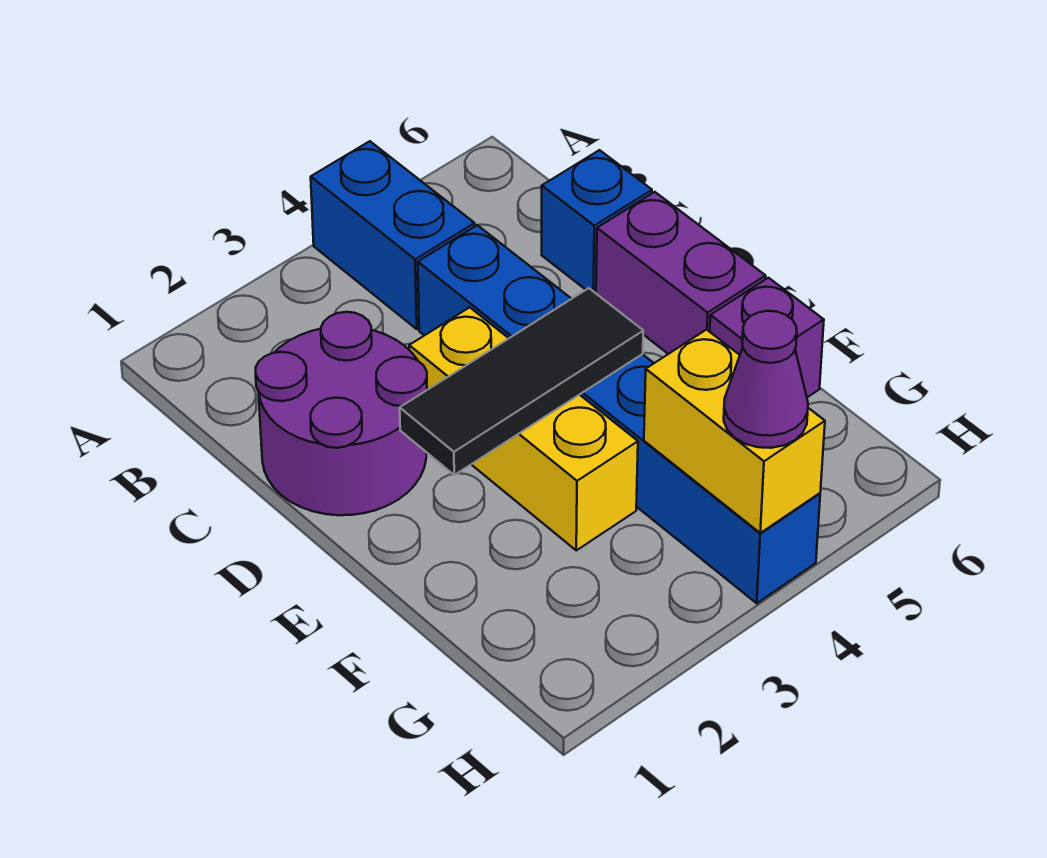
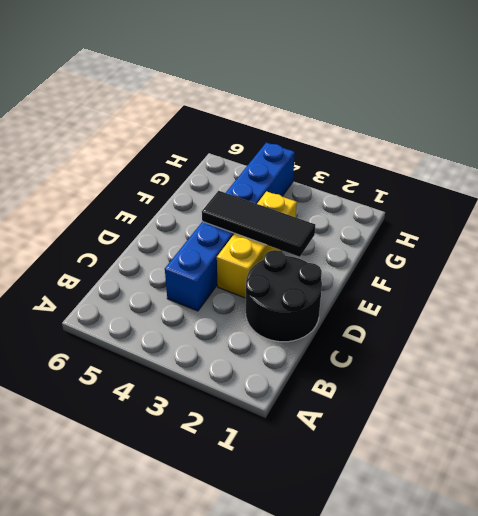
black 2x2 round brick [246,250,322,342] -> purple 2x2 round brick [256,312,427,515]
none -> blue 1x2 brick [311,141,475,329]
none -> blue 1x1 brick [542,150,652,293]

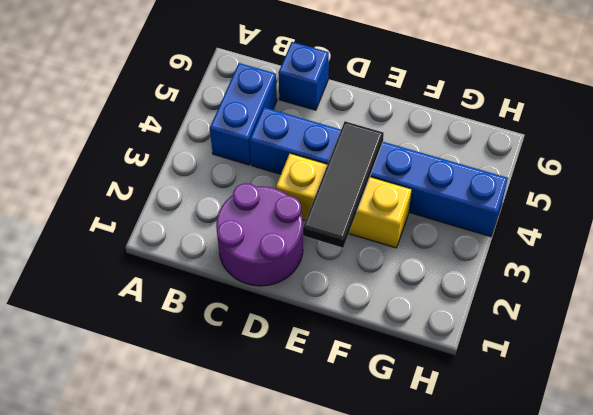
blue 1x2 brick [210,63,277,165] -> blue 1x2 brick turned to [311,141,475,329]
none -> purple 1x2 brick [596,192,766,354]
none -> purple 1x1 brick [710,278,824,397]

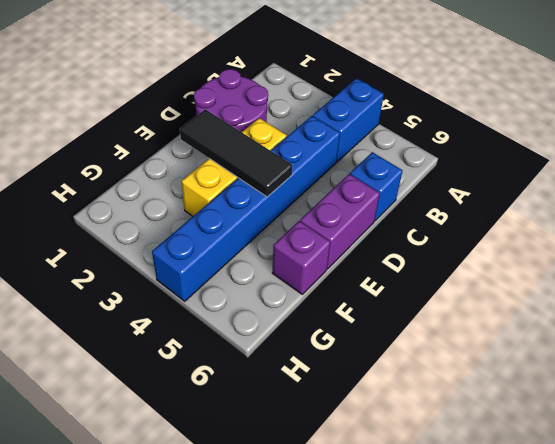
none -> yellow 1x2 brick [644,330,825,533]
none -> purple 1x1 cone [724,311,808,448]

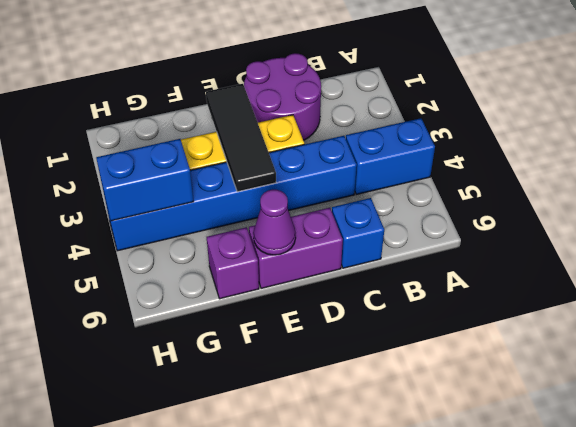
purple 1x1 cone [253,190,296,255] -> purple 1x1 cone moved to [724,311,808,448]
blue 1x2 brick [96,139,194,221] -> yellow 1x2 brick [644,330,825,533]

